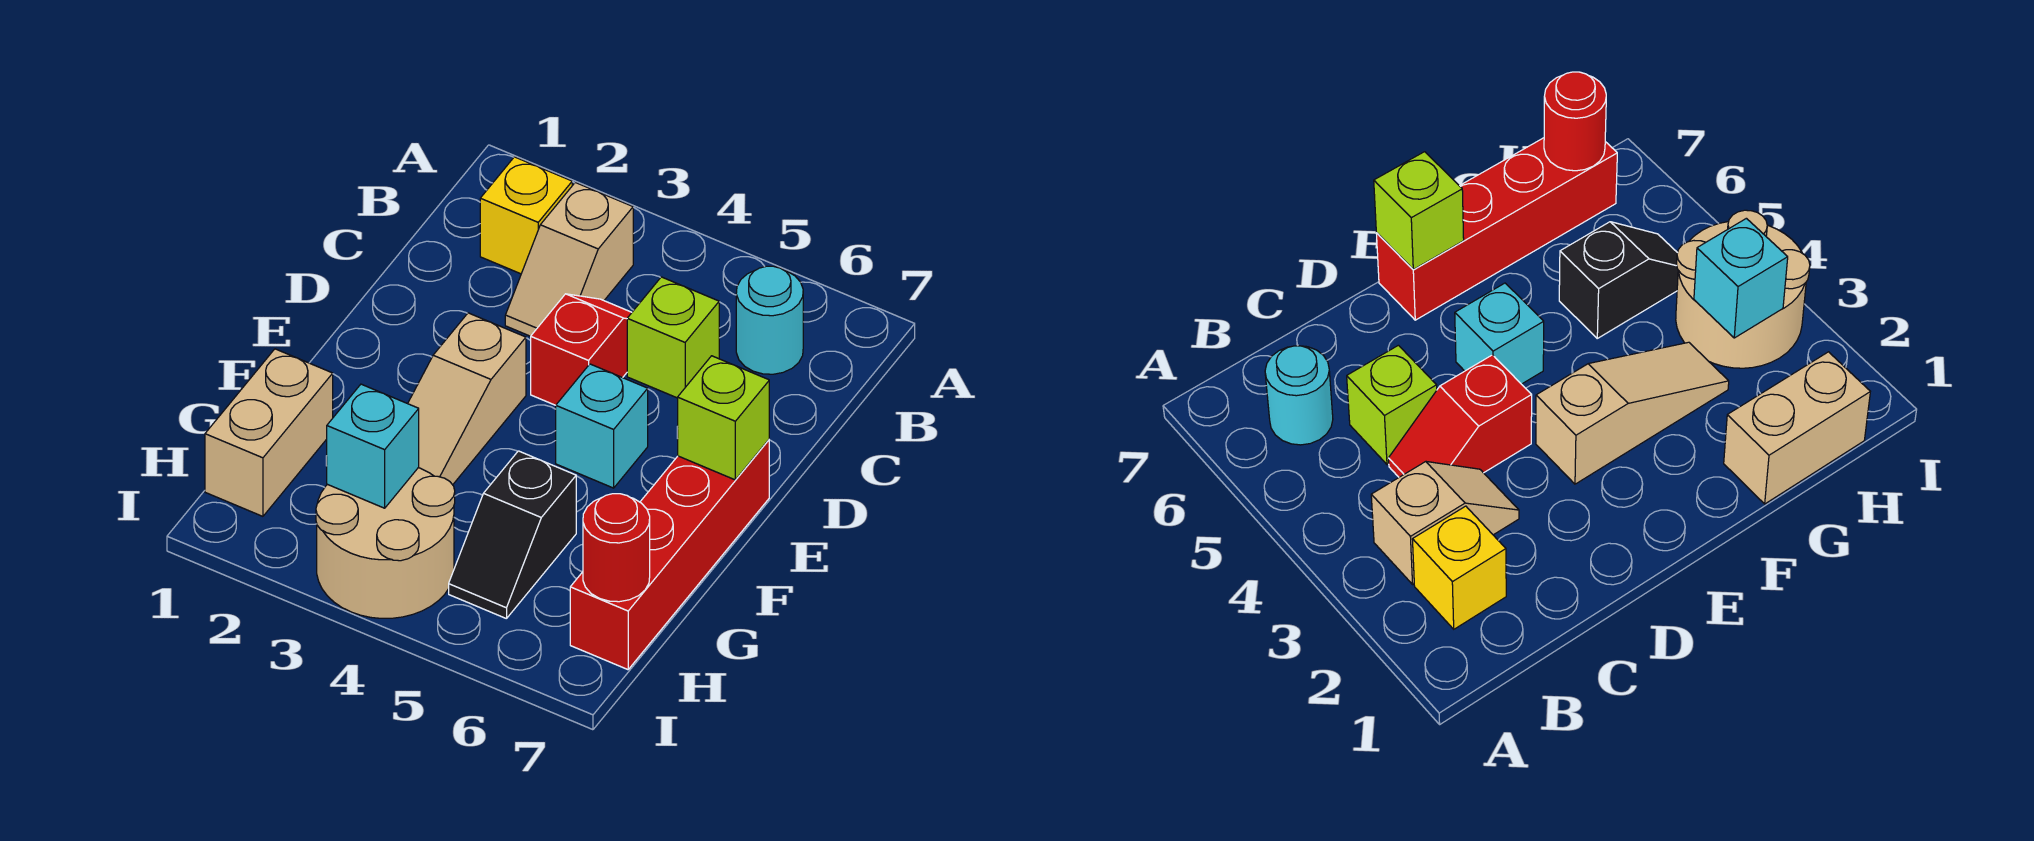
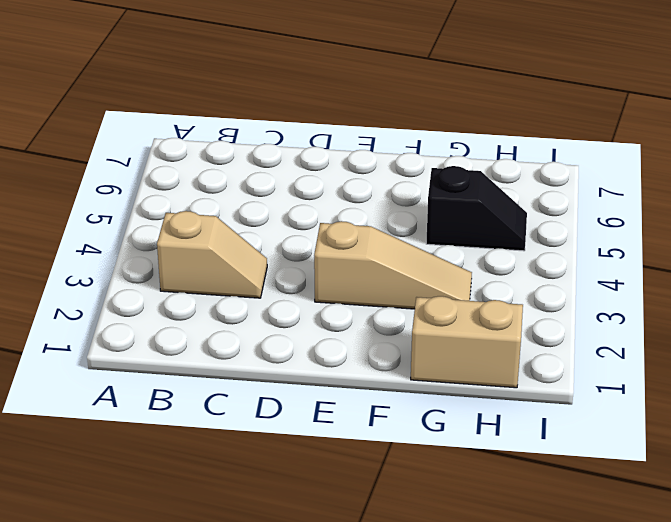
none -> yellow 1x1 brick [480,157,572,274]
none -> cyan 1x1 round brick [736,266,803,374]
none -> red 1x2 slope [531,294,632,405]

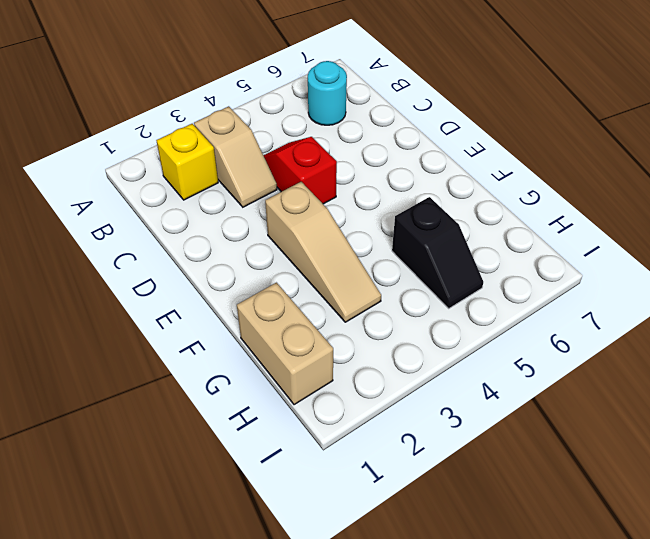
none -> lime 1x1 brick [627,277,719,398]
none -> cyan 1x1 brick [556,364,648,488]
none -> red 1x4 brick [570,440,769,670]

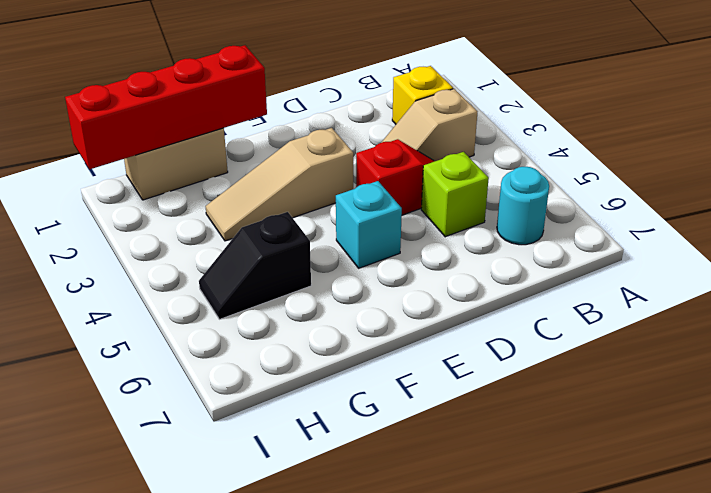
red 1x4 brick [65,45,267,169] -> red 1x4 brick moved to [570,440,769,670]
none -> tan 2x2 round brick [316,468,455,618]
none -> lime 1x1 brick [678,356,769,480]
none -> cyan 1x1 brick [327,384,419,508]

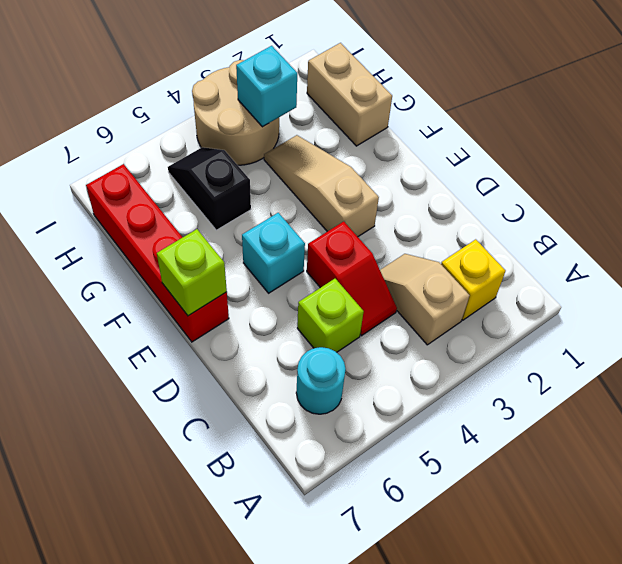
none -> red 1x1 round brick [583,494,650,602]

